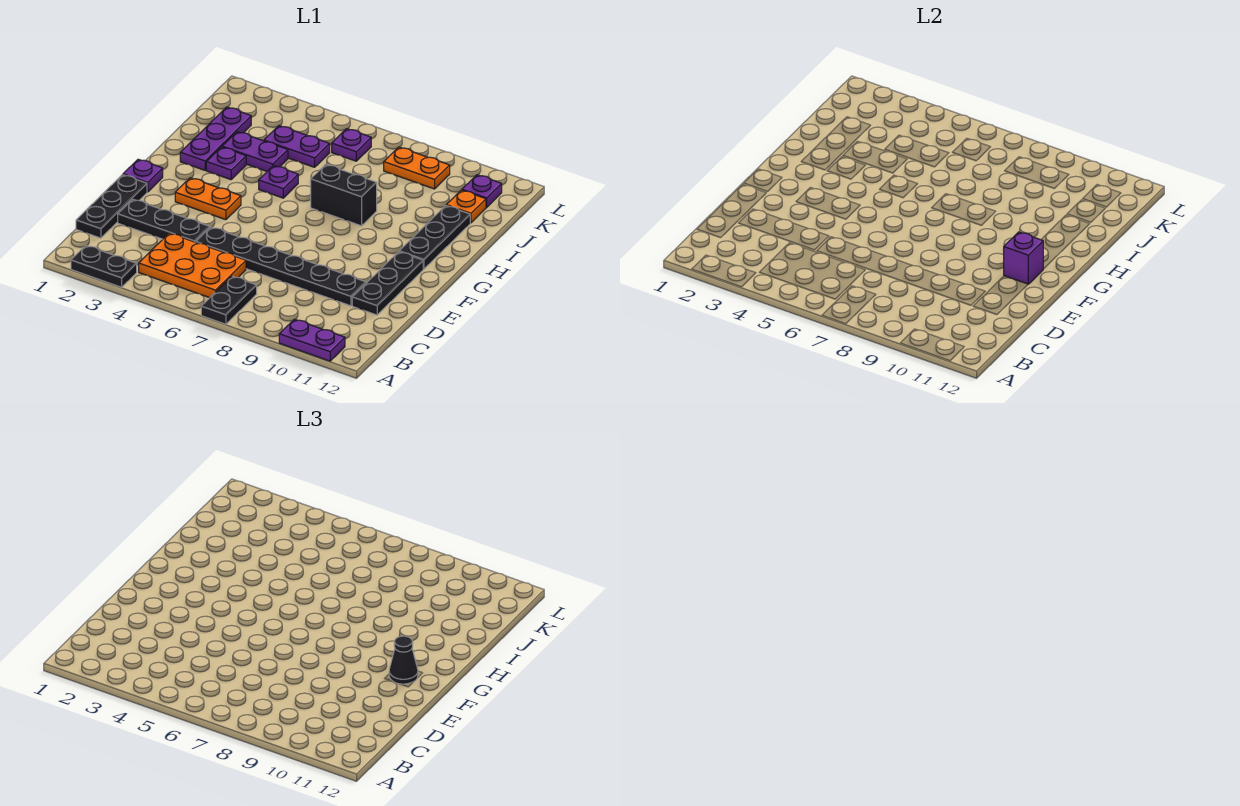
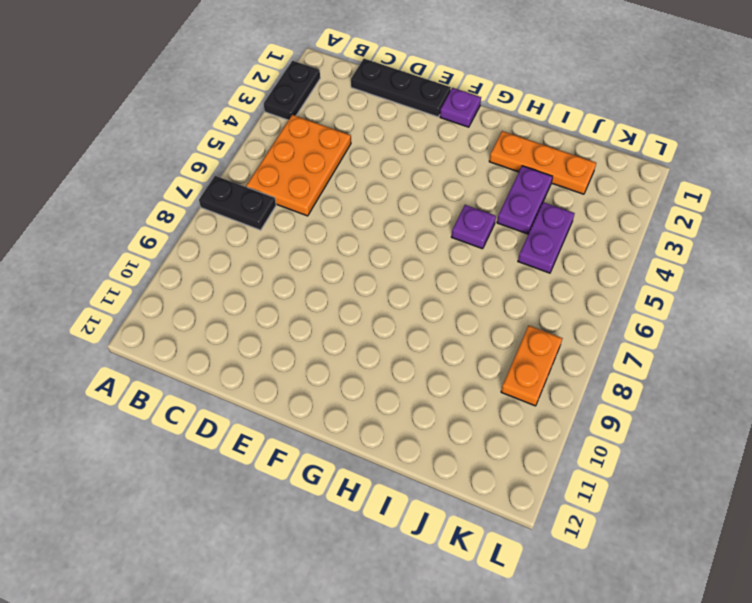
orange 1x3 plate [489,131,596,194] -> purple 1x3 plate [180,107,251,170]
none -> purple 1x2 plate [279,319,345,361]
none -> black 1x3 plate [118,199,210,242]
none -> black 1x6 plate [196,227,366,306]

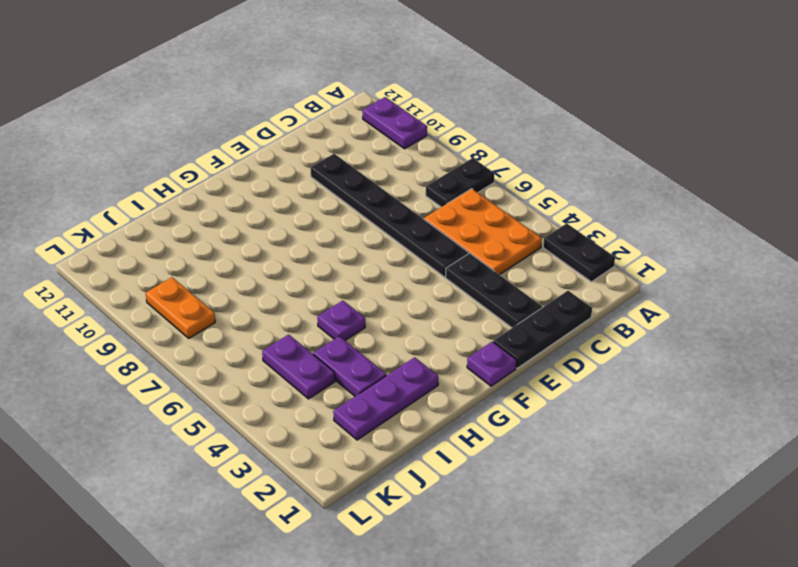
none -> black 1x3 plate [352,252,423,315]
none -> orange 1x2 plate [175,178,241,220]
none -> black 1x3 plate [399,206,470,269]

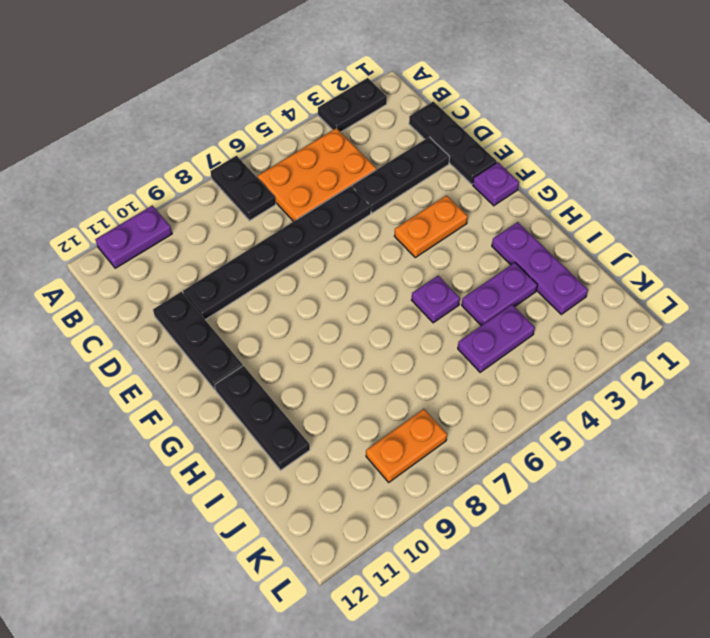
none -> purple 1x1 plate [206,147,246,180]
none -> black 1x2 brick [311,164,377,226]
none -> orange 1x1 plate [446,190,486,223]

